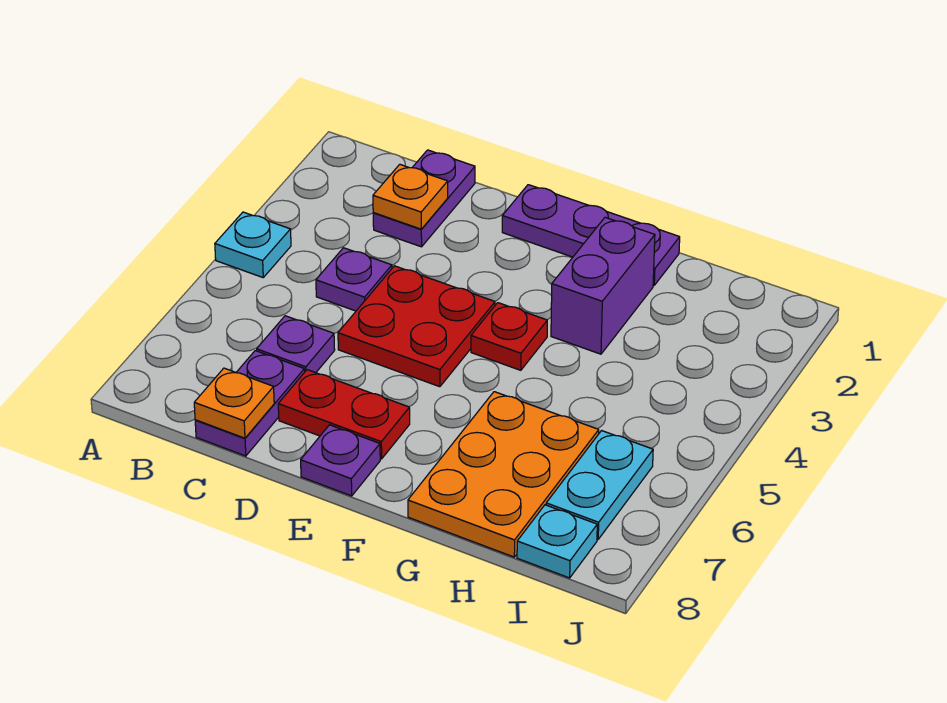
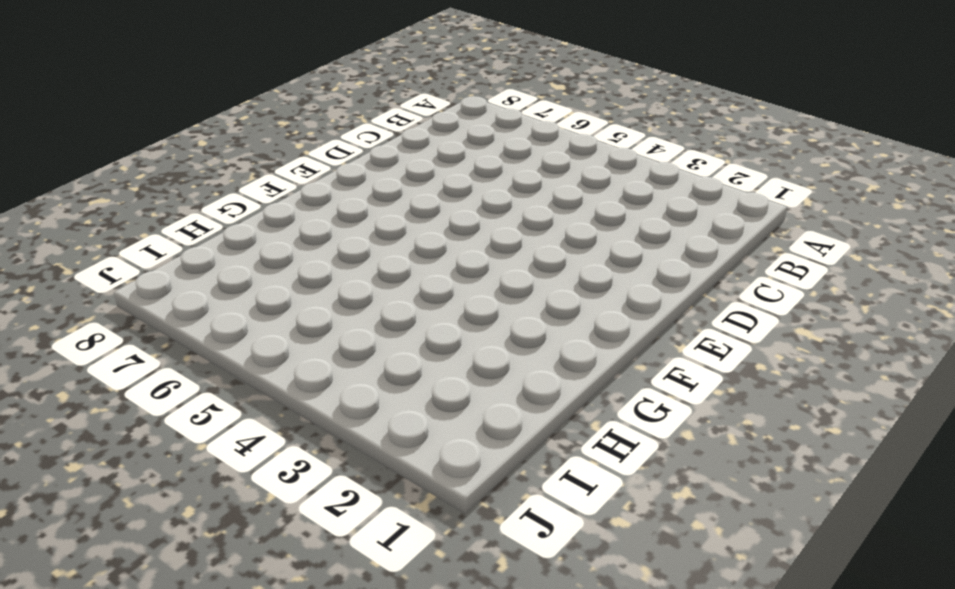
none -> cyan 1x1 plate [215,212,291,277]
none -> purple 1x2 plate [373,150,475,247]
none -> purple 1x1 plate [316,248,392,311]

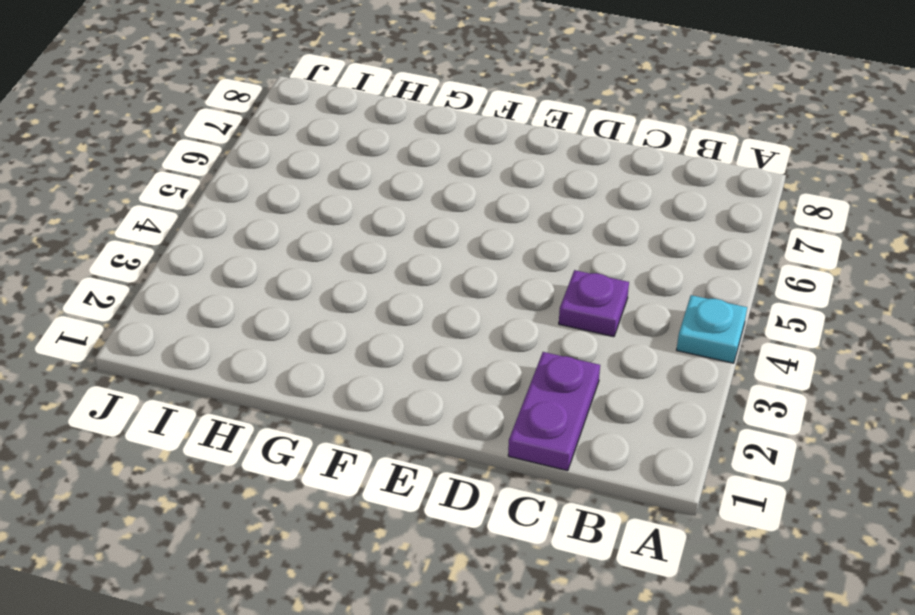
none -> purple 1x1 plate [257,316,335,373]
none -> purple 1x2 plate [195,351,305,456]
none -> red 2x2 plate [338,266,495,387]

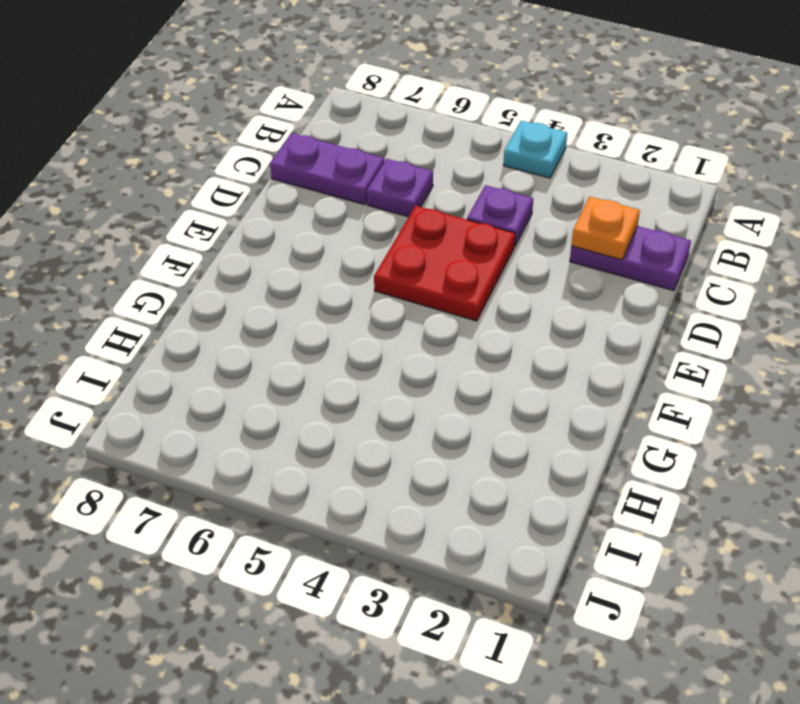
none -> red 1x2 plate [278,370,410,459]
none -> purple 1x3 plate [502,185,680,285]
none -> purple 1x1 plate [301,425,380,496]

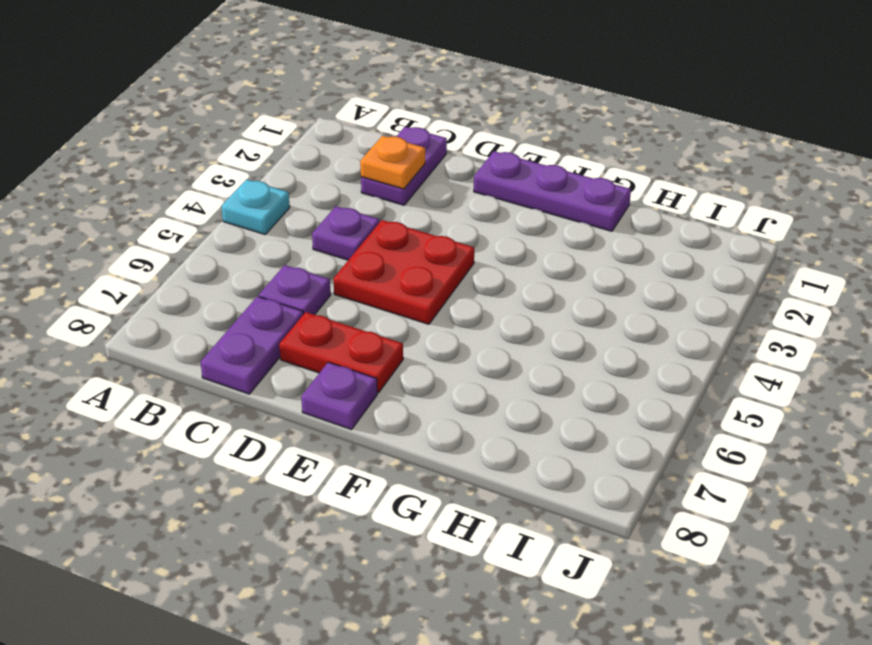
none -> red 1x1 plate [471,303,547,370]
none -> purple 1x2 brick [551,217,655,354]
none -> orange 2x3 plate [408,392,599,557]

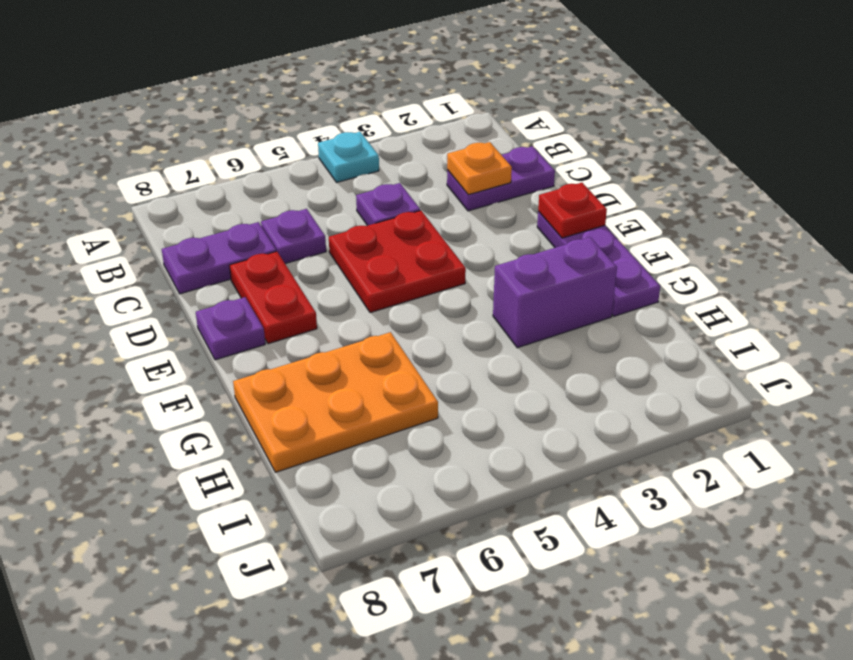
red 1x1 plate [538,183,607,238] -> red 1x1 plate moved to [471,303,547,370]
none -> cyan 1x2 plate [546,431,653,539]
none -> cyan 1x1 plate [517,505,597,578]
none -> orange 1x1 plate [194,368,274,438]

